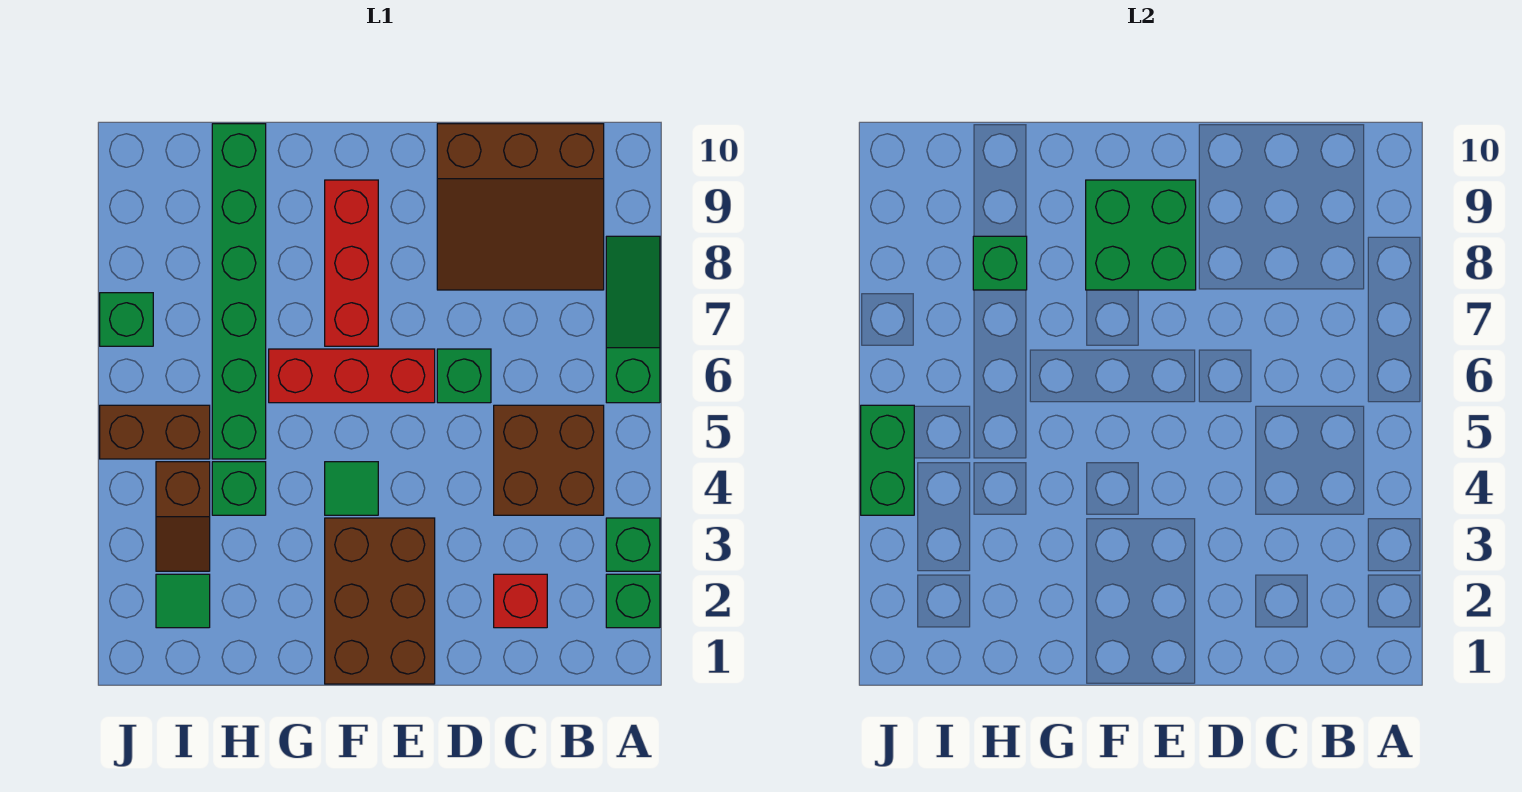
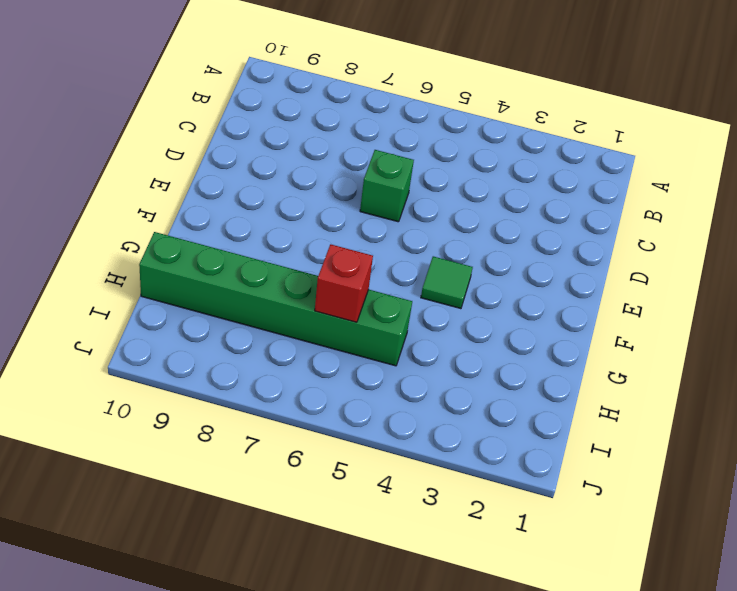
red 1x1 brick [315,244,373,322] -> red 1x1 brick moved to [494,574,547,628]
none -> green 1x1 brick [606,574,660,628]
none -> green 1x1 brick [606,518,660,571]
none -> green 1x3 slope [606,236,660,403]

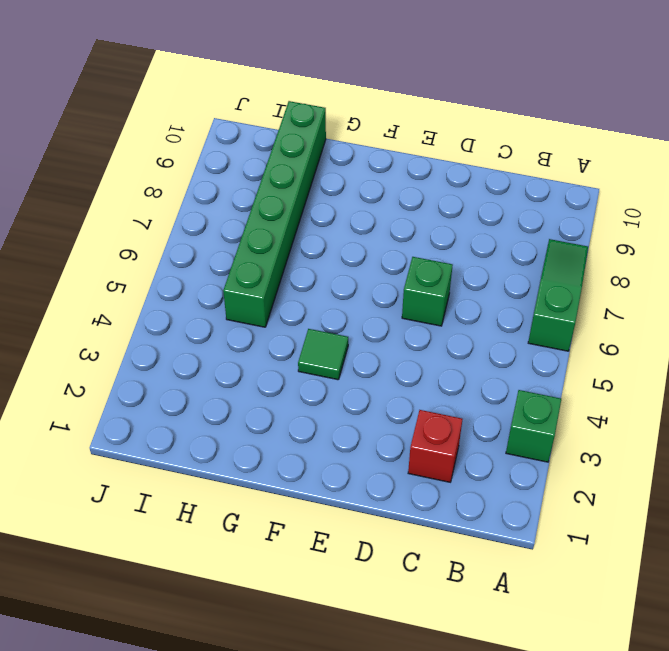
none -> green 1x1 brick [606,574,660,628]
none -> brown 2x2 brick [494,405,604,515]
none -> brown 3x3 slope [437,124,604,290]

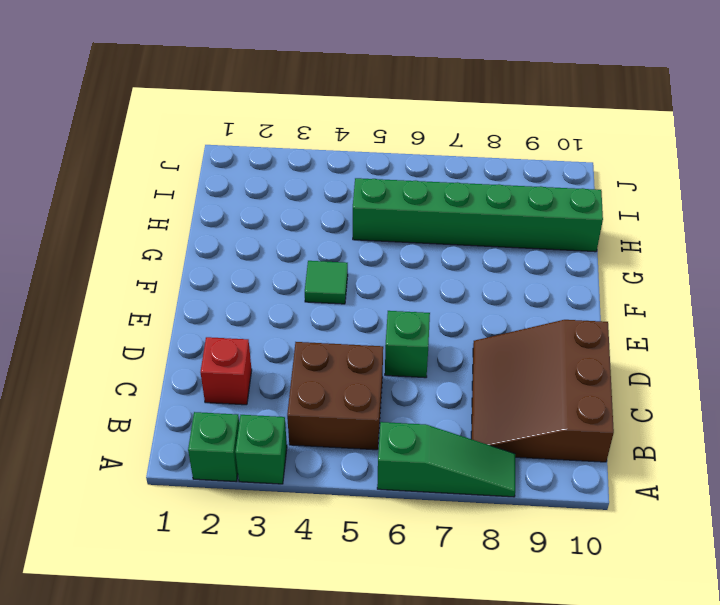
none -> brown 2x3 brick [325,518,435,684]
none -> red 1x3 brick [269,349,435,403]
none -> red 1x3 brick [325,180,378,346]

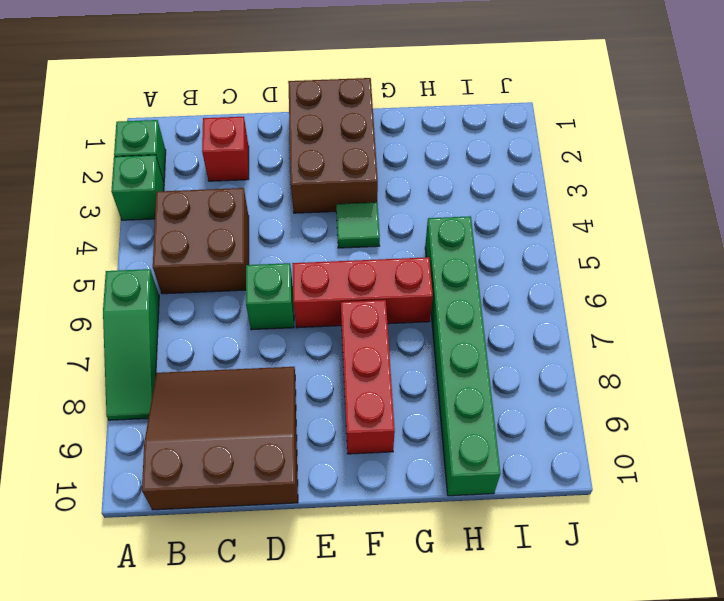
none -> green 1x1 brick [212,462,266,515]
none -> green 1x1 tile [156,574,210,628]
none -> brown 1x2 slope [156,462,210,571]

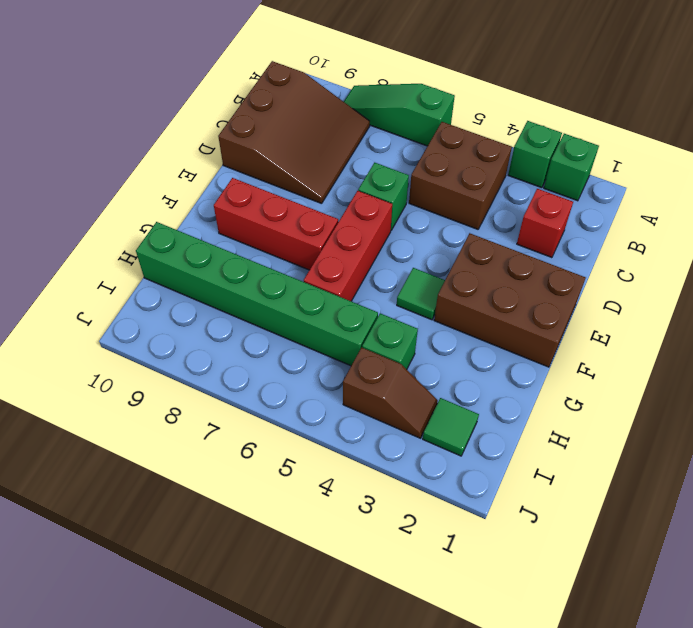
none -> brown 1x2 brick [100,405,210,459]
none -> green 1x1 brick [100,293,153,346]
none -> green 2x2 brick [1086,180,1196,290]

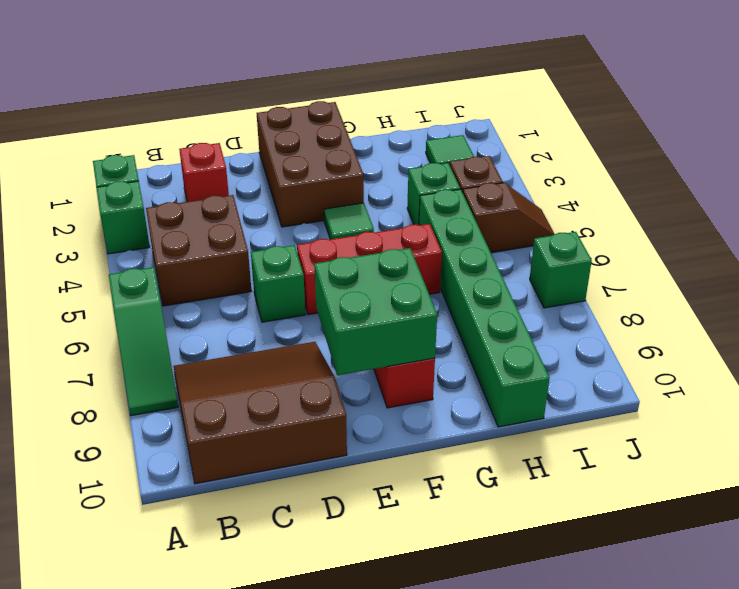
brown 1x2 slope [463,183,554,253] -> brown 1x2 brick [100,405,210,459]
none -> green 1x1 brick [973,236,1027,290]
none -> green 1x2 brick [861,405,914,515]

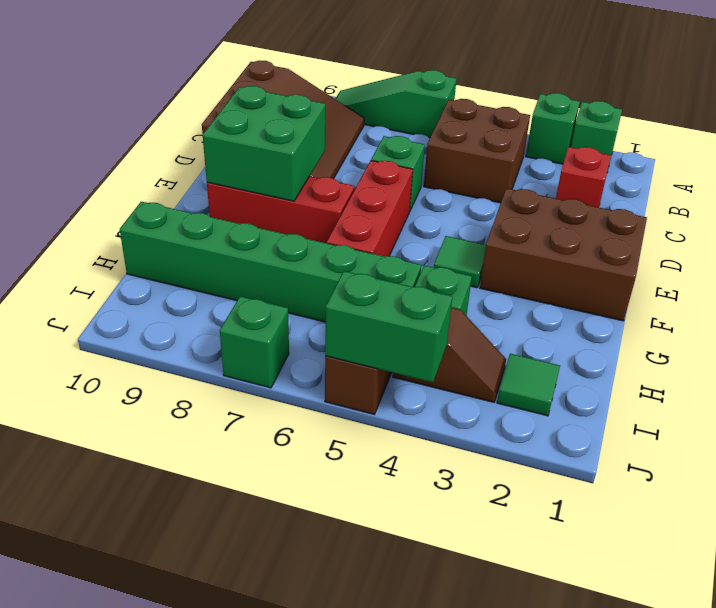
none -> green 1x1 brick [973,236,1027,290]

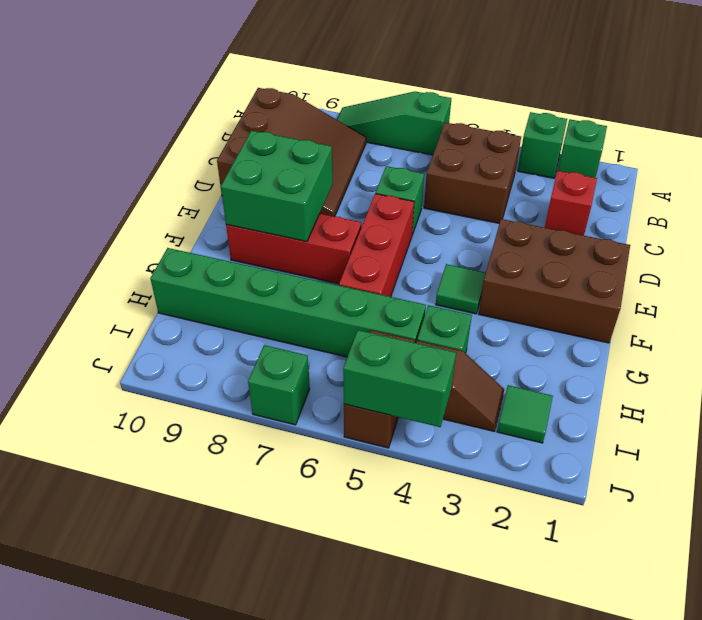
none -> green 1x1 brick [973,236,1027,290]

